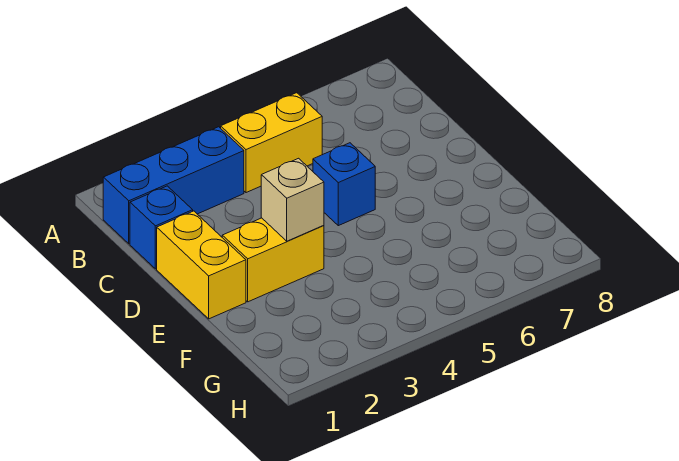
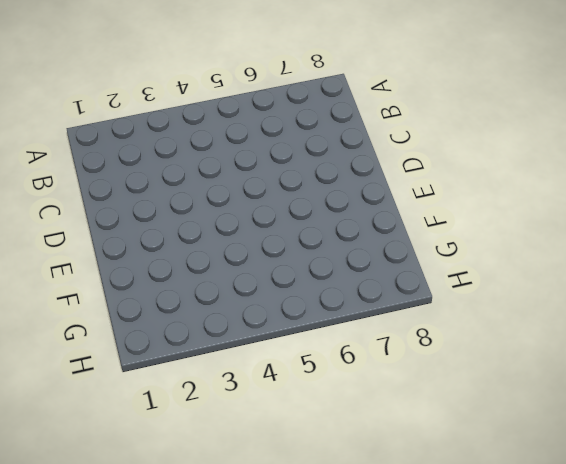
none -> blue 1x3 brick [103,127,244,244]
none -> yellow 1x2 brick [221,93,322,193]

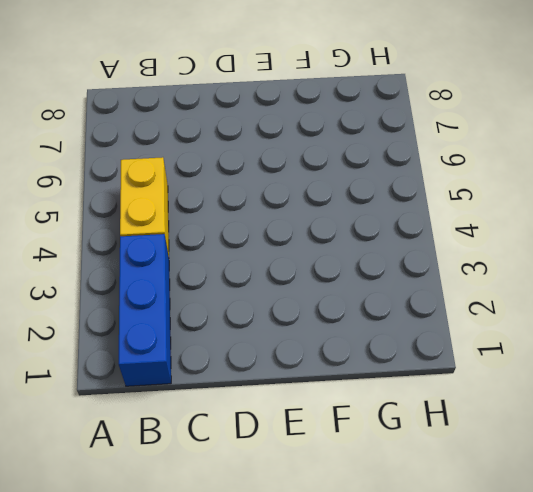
none -> blue 1x1 brick [130,186,193,269]
none -> yellow 1x2 brick [157,211,246,319]

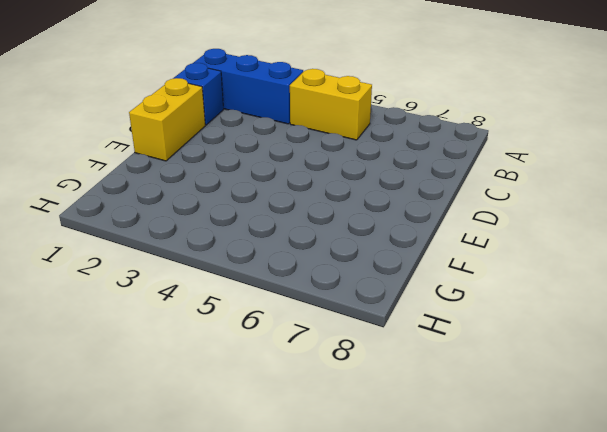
none -> blue 1x1 brick [313,143,375,226]
none -> yellow 1x2 brick [222,218,324,302]

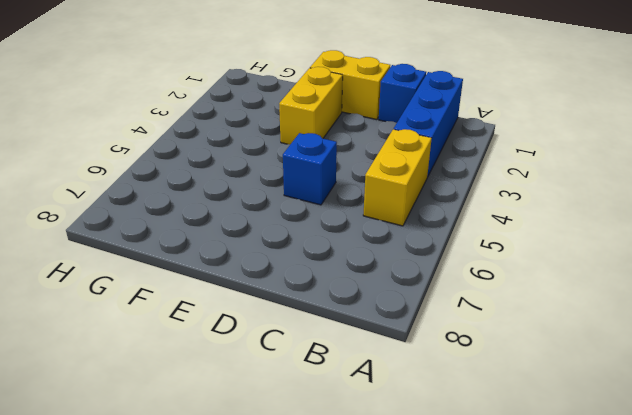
none -> tan 1x1 brick [261,158,324,241]

